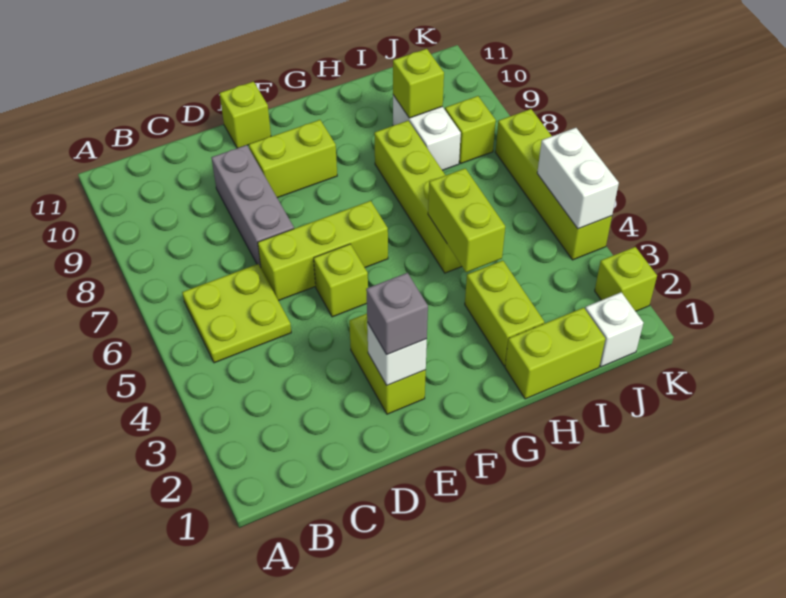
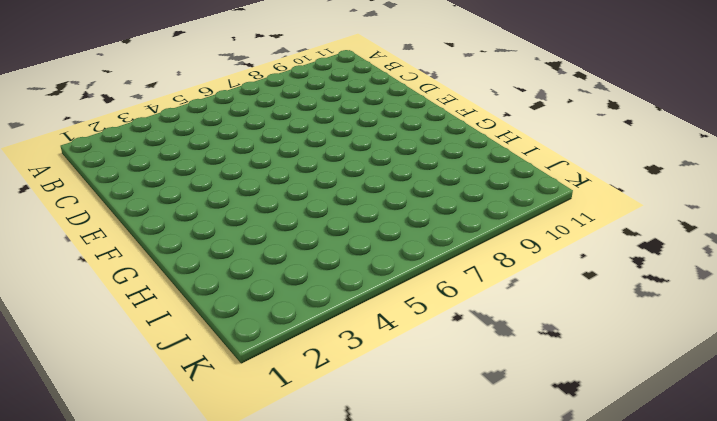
none -> lime 2x2 plate [182,264,291,363]
none -> lime 1x3 brick [258,201,388,301]
none -> grey 1x3 brick [211,145,294,268]

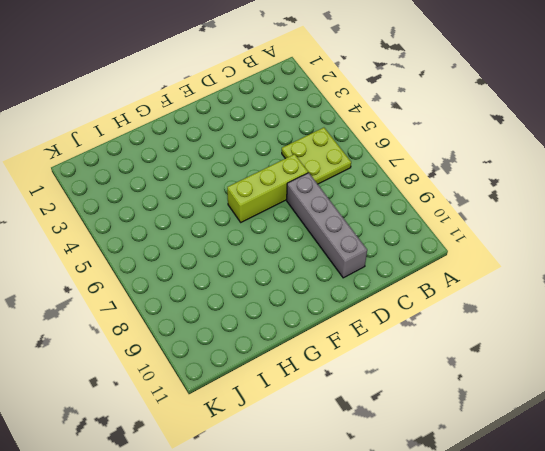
grey 1x4 brick [287,173,367,278] -> grey 1x3 brick [211,145,294,268]
none -> lime 1x2 brick [349,314,426,414]
none -> lime 1x1 brick [314,244,368,317]
none -> lime 1x2 brick [249,120,337,198]

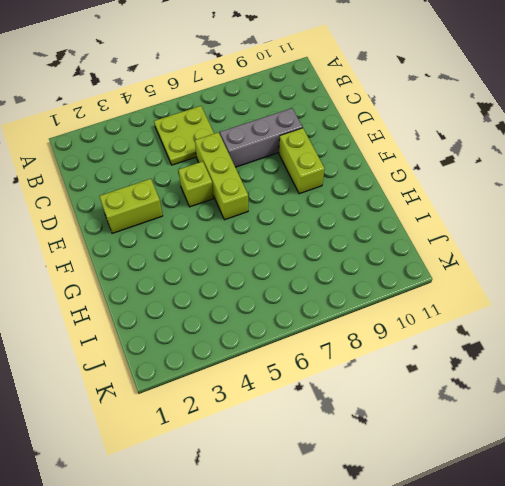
none -> lime 1x1 brick [220,82,271,148]
none -> lime 1x2 brick [505,308,605,399]
none -> lime 1x2 brick [465,260,544,366]

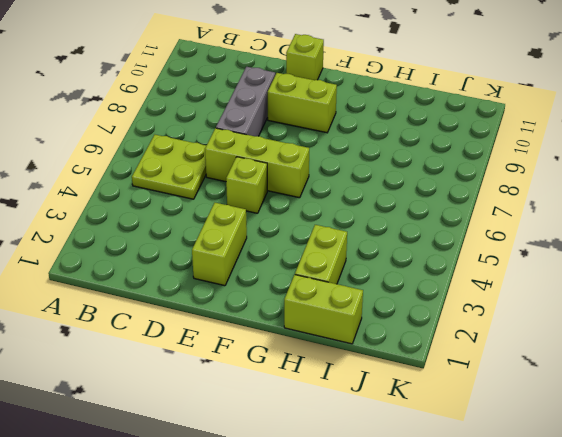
none -> lime 1x4 brick [374,121,462,273]
none -> white 1x2 brick [393,95,461,170]
none -> white 1x1 brick [585,292,643,367]

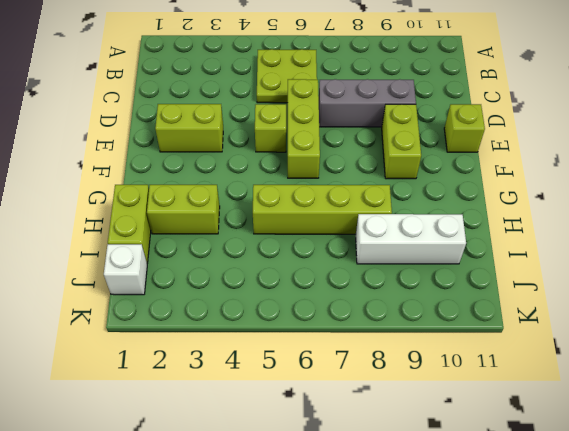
white 1x3 brick [356,214,466,264] -> white 1x2 brick [393,95,461,170]
none -> lime 1x1 brick [445,96,496,163]
none -> lime 1x1 brick [595,247,657,311]
none -> lime 1x4 brick [495,109,612,260]

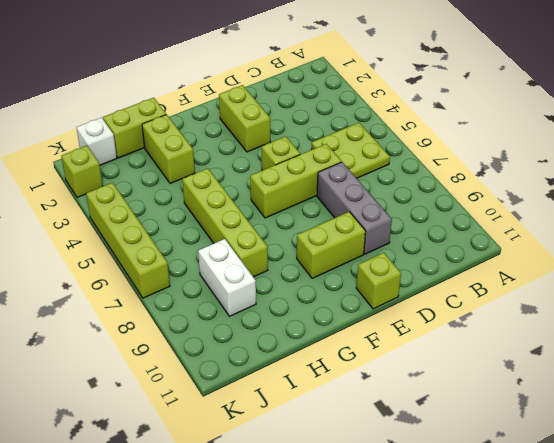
none -> lime 1x1 brick [445,96,496,163]
none -> white 1x1 brick [367,323,427,385]
none -> lime 1x2 brick [428,168,505,272]

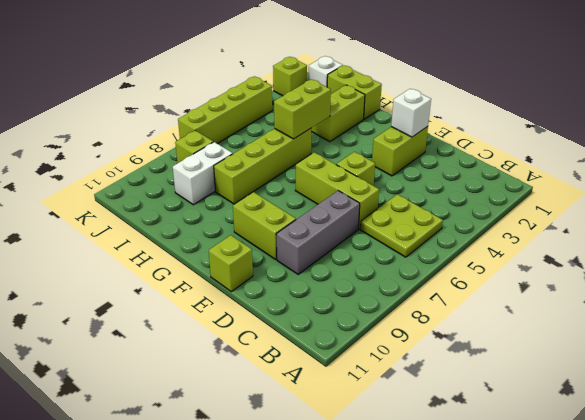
none -> lime 1x1 brick [393,49,444,118]
none -> white 1x2 brick [537,128,619,229]
none -> grey 1x1 brick [366,273,428,355]

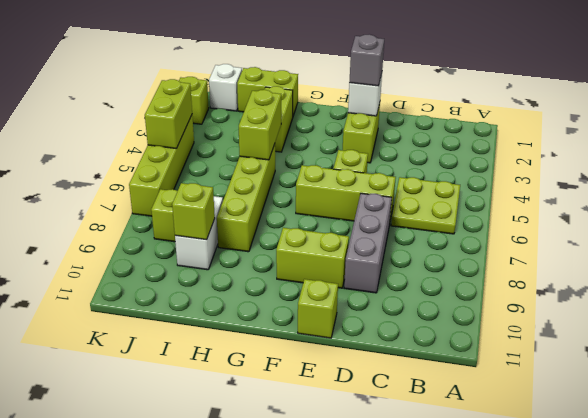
lime 1x2 brick [145,79,192,149] -> white 1x2 brick [537,128,619,229]

